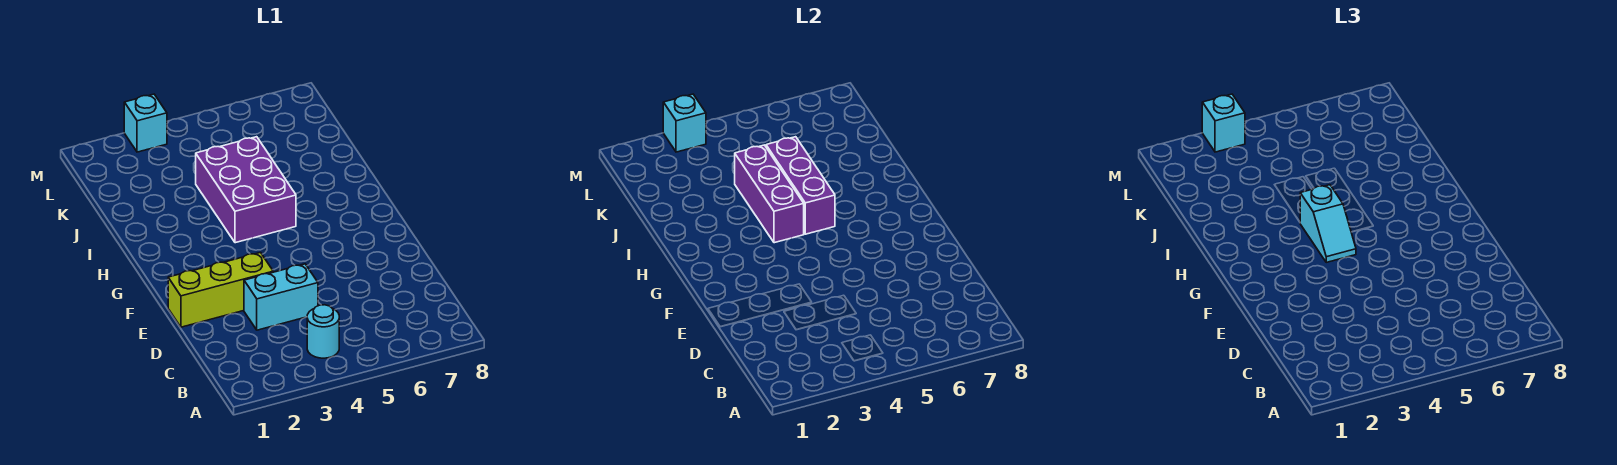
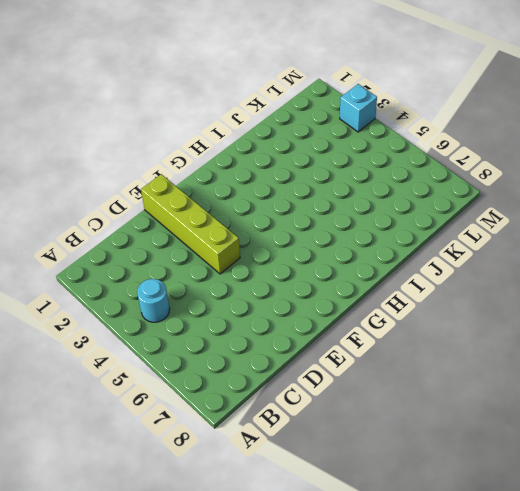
lime 1x4 brick [141,174,240,274] -> lime 1x3 brick [168,253,273,327]
none -> cyan 1x2 brick [244,264,318,330]
none -> purple 2x3 brick [196,137,296,243]

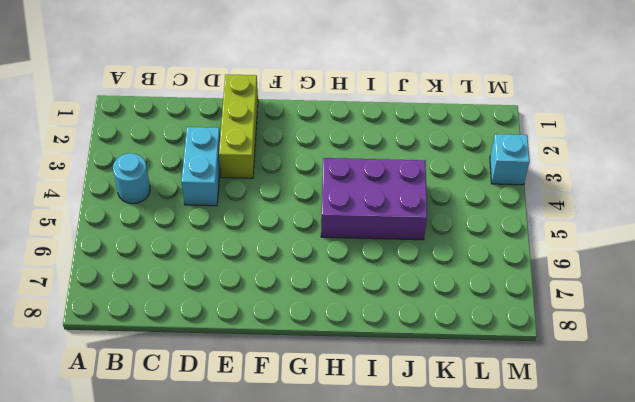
none -> purple 1x3 brick [735,145,804,243]
none -> purple 1x3 brick [766,137,835,234]

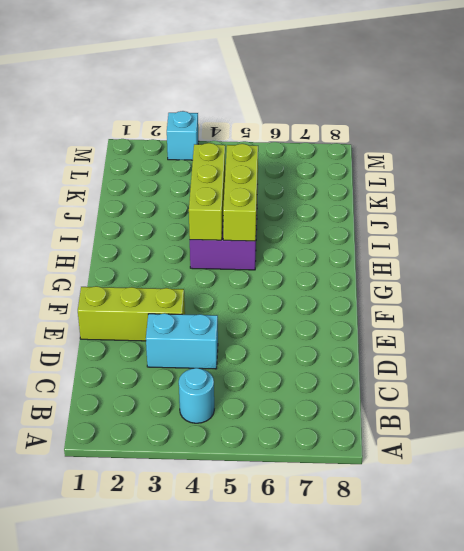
lime 1x3 brick [189,143,225,240] -> purple 1x3 brick [735,145,804,243]
lime 1x3 brick [223,144,258,241] -> purple 1x3 brick [766,137,835,234]
none -> cyan 1x1 brick [663,94,706,152]
none -> cyan 1x2 slope [1300,185,1356,262]

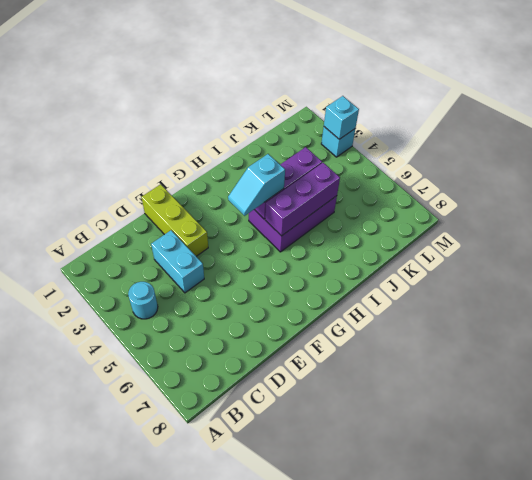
none -> cyan 1x1 brick [1202,94,1245,152]

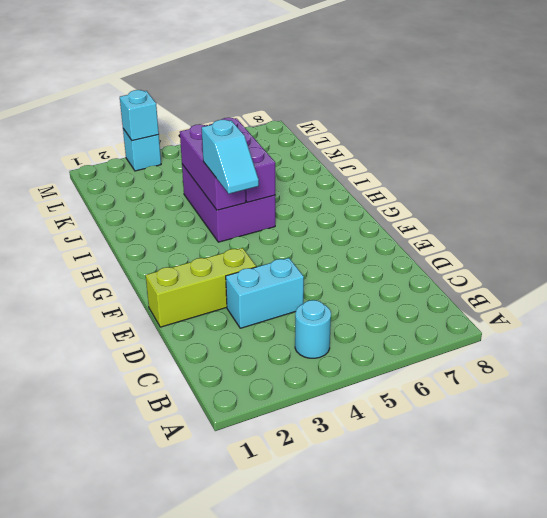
none -> cyan 1x1 brick [1202,94,1245,152]

